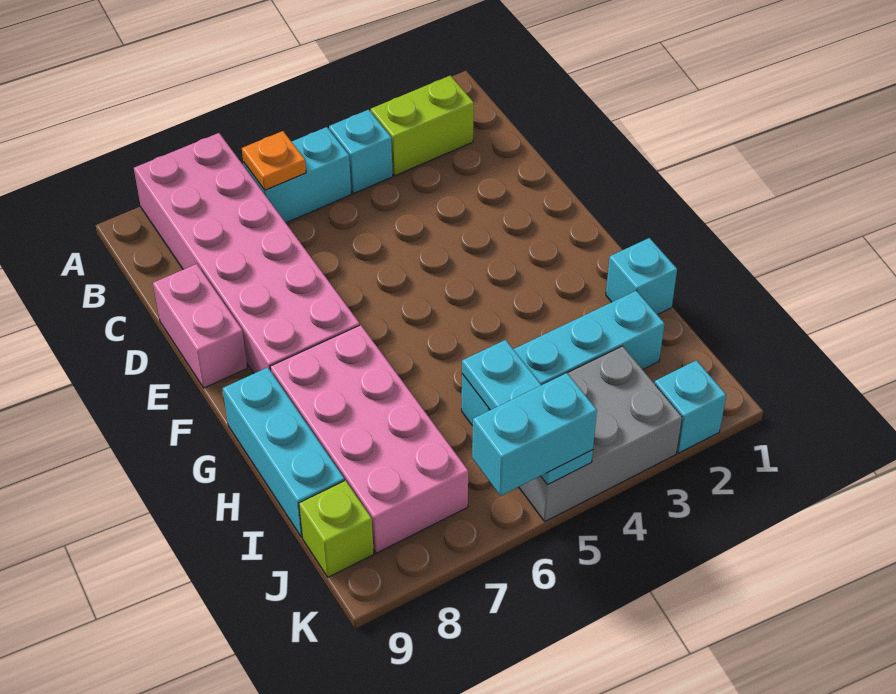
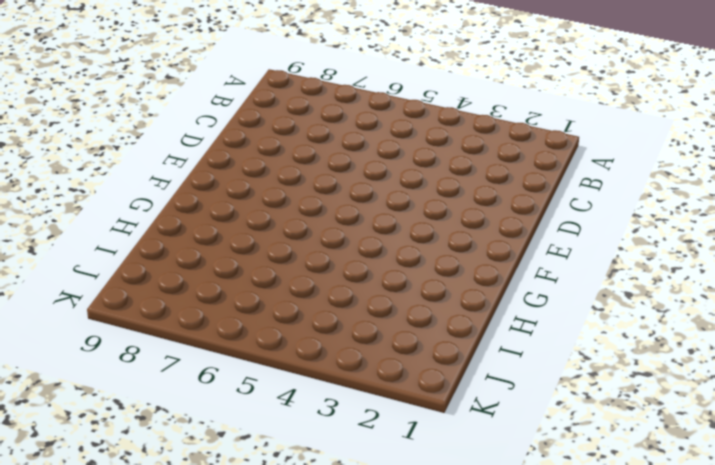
none -> pink 2x6 brick [134,133,360,373]
none -> lime 1x2 brick [371,76,474,176]
none -> cyan 1x1 brick [329,110,393,194]

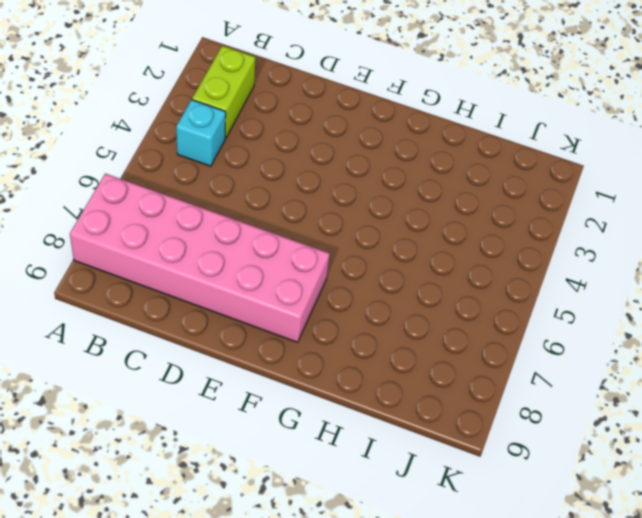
none -> cyan 1x2 brick [243,127,351,223]
none -> pink 1x2 brick [153,264,247,388]
none -> pink 2x4 brick [270,325,468,553]

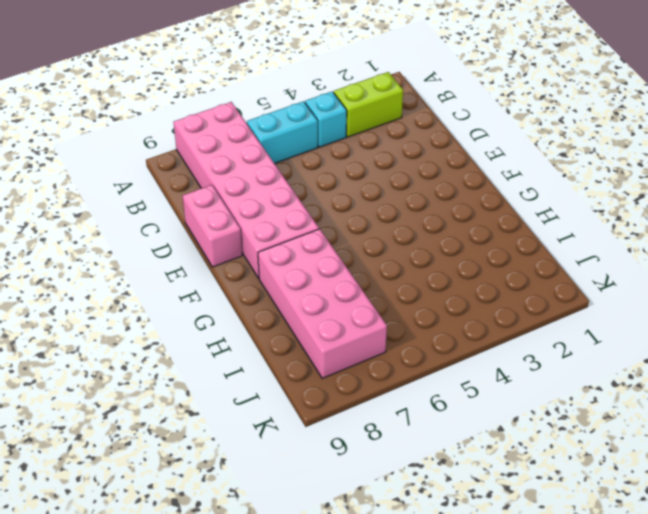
none -> cyan 1x3 brick [223,367,344,537]
none -> cyan 1x1 brick [606,238,677,315]
none -> cyan 1x4 brick [462,291,664,426]

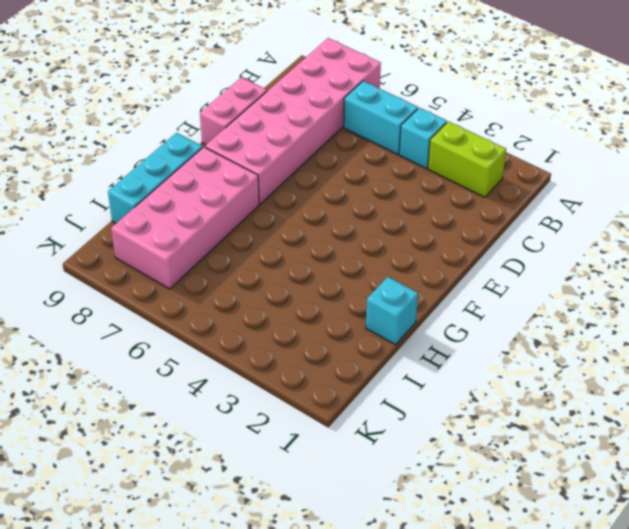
none -> cyan 1x4 brick [462,291,664,426]
none -> grey 2x3 brick [519,346,682,521]
none -> lime 1x1 brick [299,480,374,577]

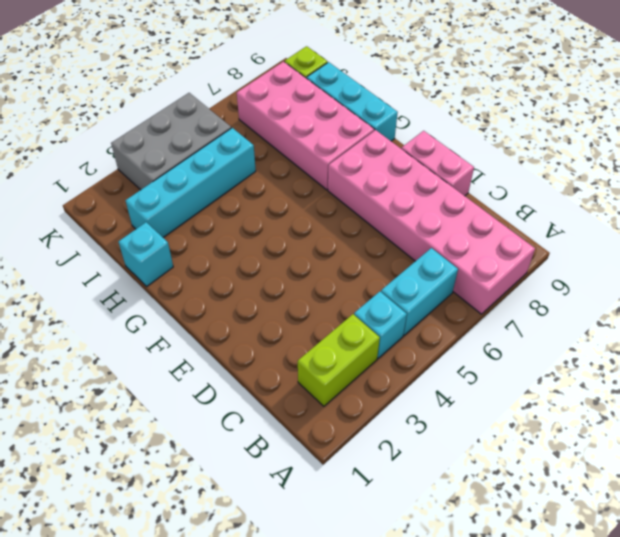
none -> cyan 1x1 brick [655,360,726,453]
none -> orange 1x1 plate [242,131,306,190]
none -> cyan 1x3 plate [462,340,593,485]

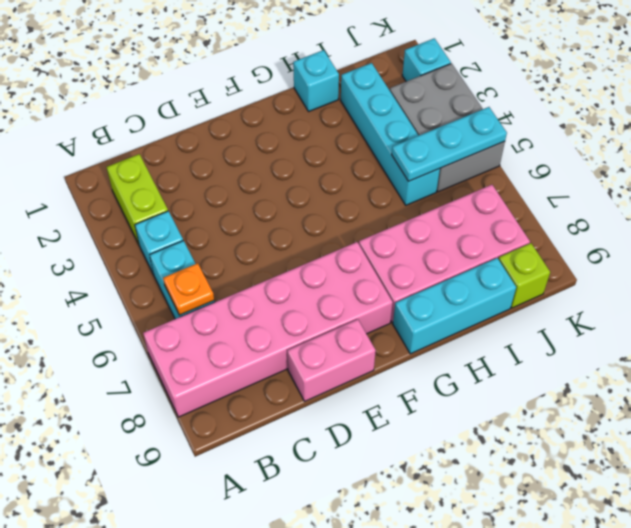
none -> cyan 1x2 brick [472,373,597,496]

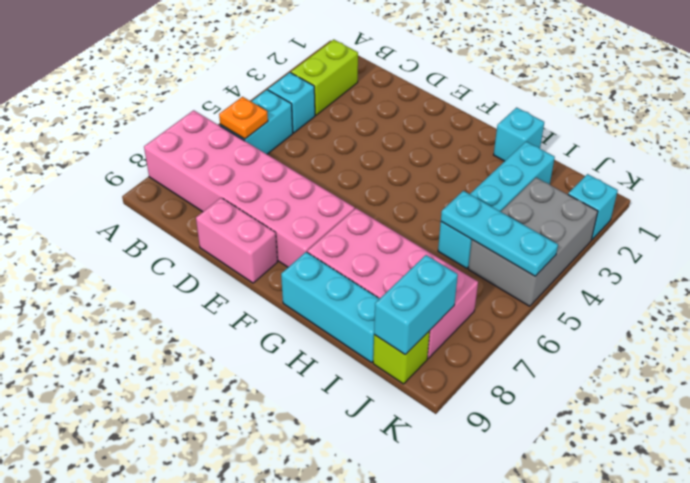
cyan 1x2 brick [374,255,458,355] -> cyan 1x2 brick moved to [472,373,597,496]

